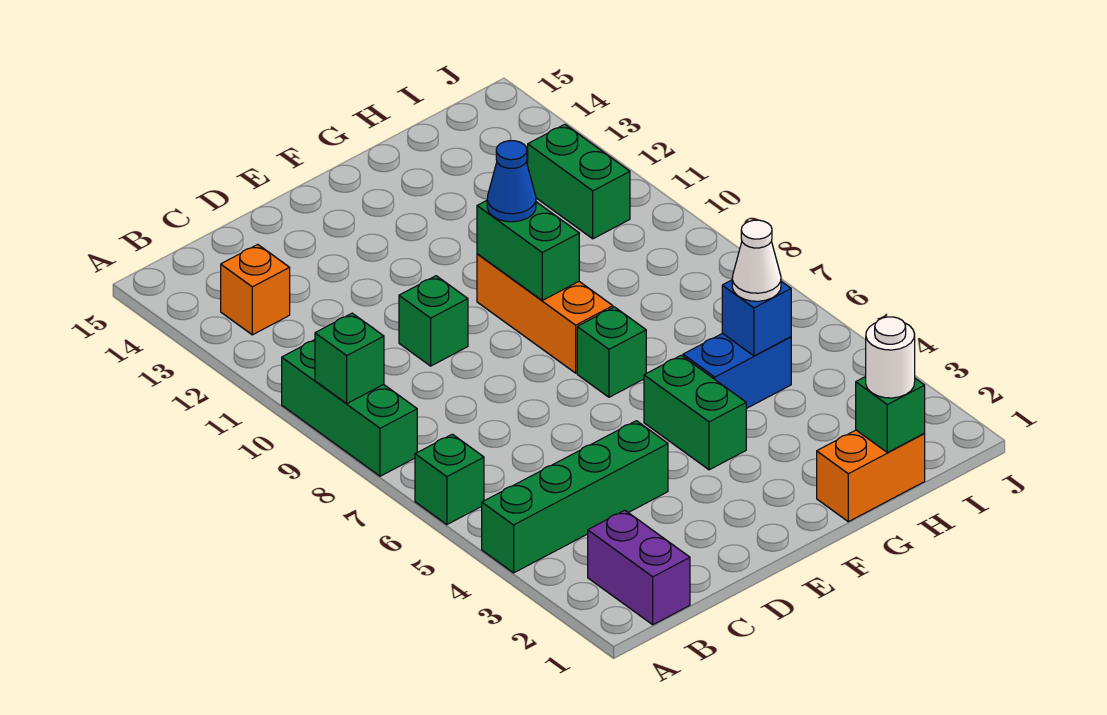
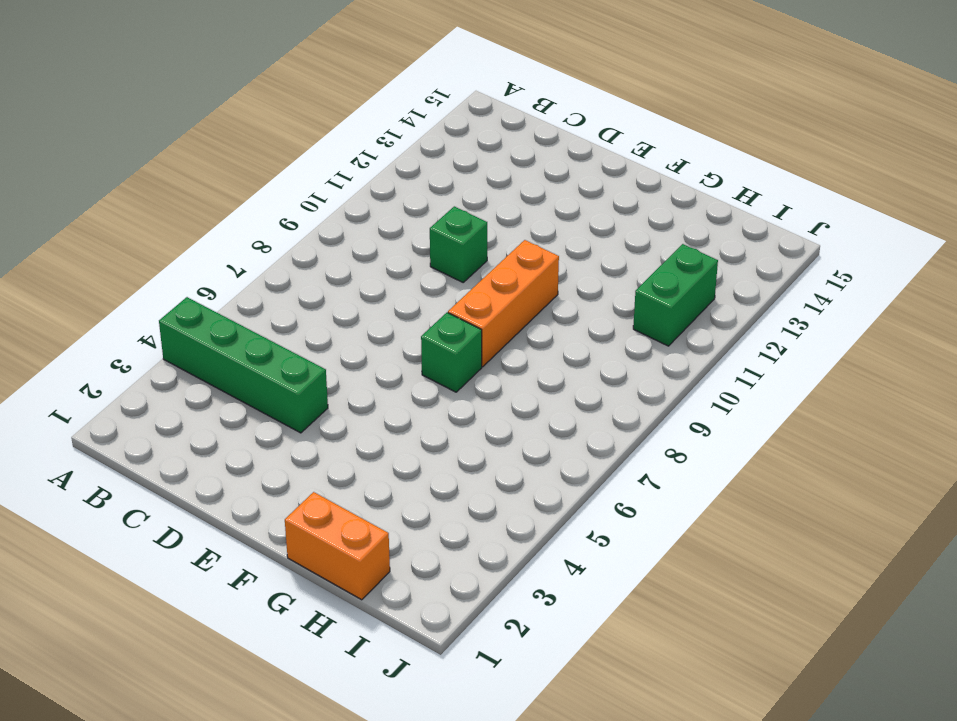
none -> green 1x1 brick [415,434,484,525]
none -> green 1x3 brick [282,340,417,476]
none -> purple 1x2 brick [588,510,690,625]

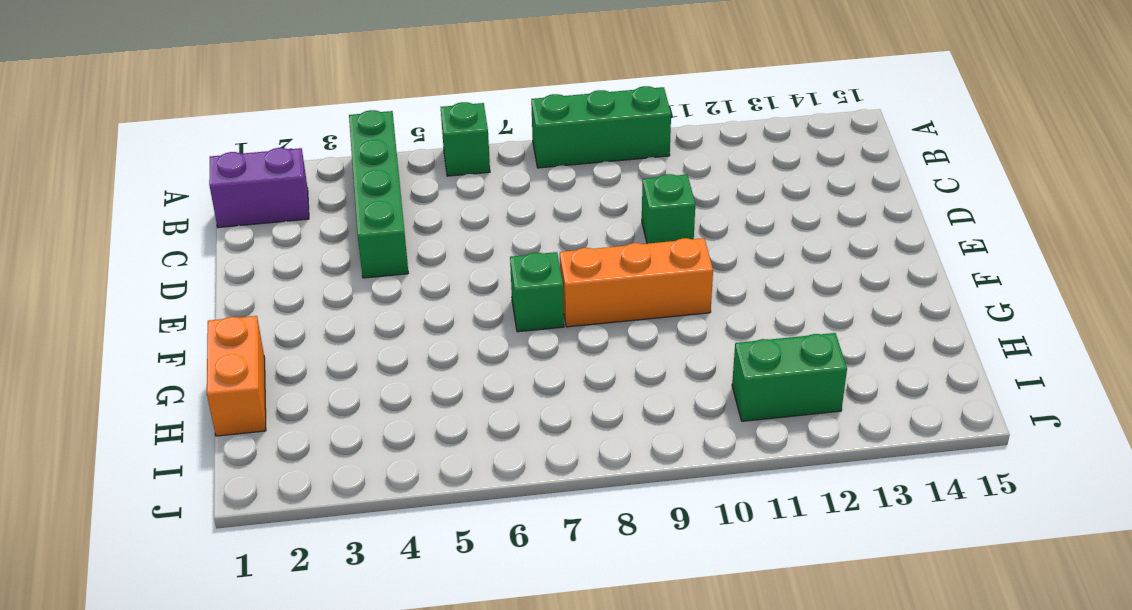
none -> orange 1x1 brick [221,245,290,335]
none -> green 1x2 brick [644,355,746,470]
none -> blue 1x2 brick [683,333,791,409]

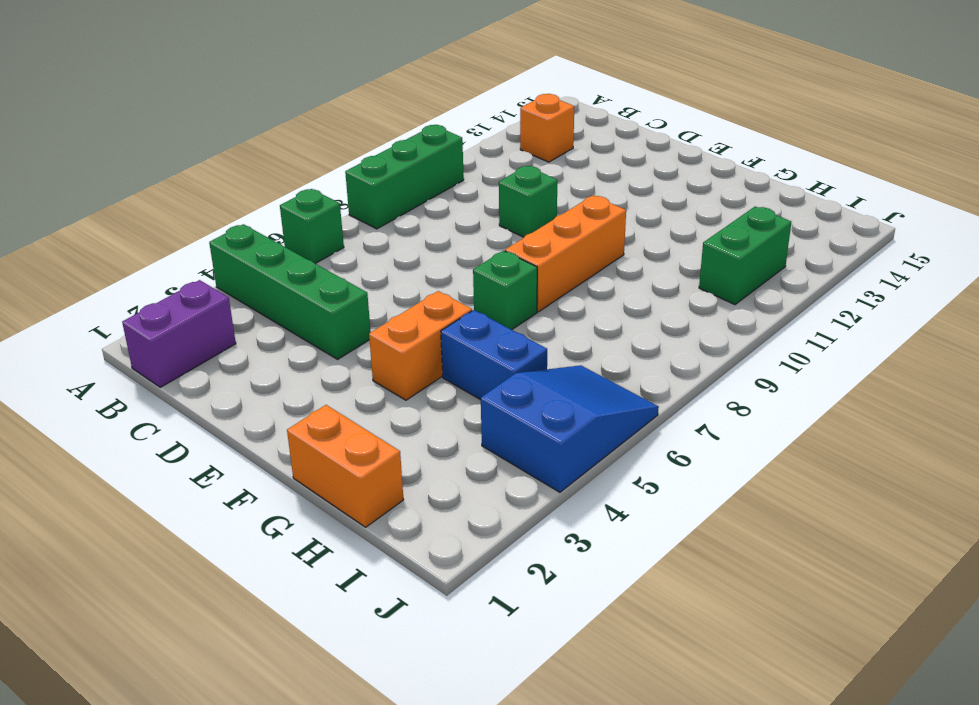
orange 1x2 brick [369,291,472,400] -> green 1x2 brick [644,355,746,470]
blue 2x3 slope [481,365,659,492] -> none
none -> green 1x1 brick [315,313,384,403]
none -> green 1x2 brick [477,201,579,300]
none -> green 1x1 brick [856,377,925,453]

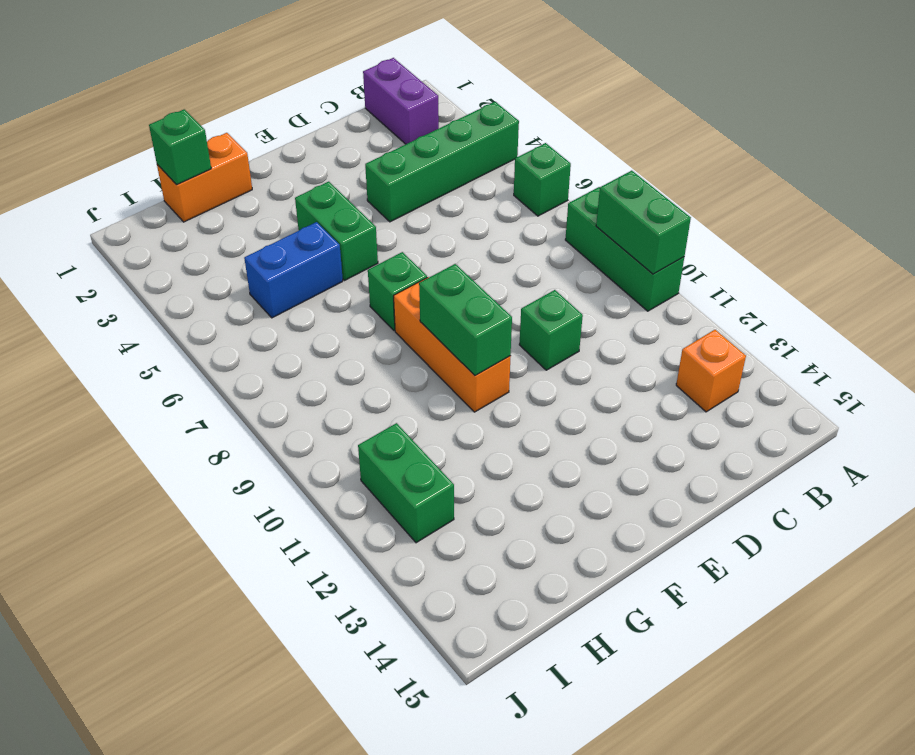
green 1x2 brick [596,171,691,274] -> green 1x1 brick [315,313,384,403]
none -> blue 1x1 brick [722,280,791,356]
none -> blue 1x1 cone [487,141,536,222]
none -> white 1x1 round brick [866,317,915,398]

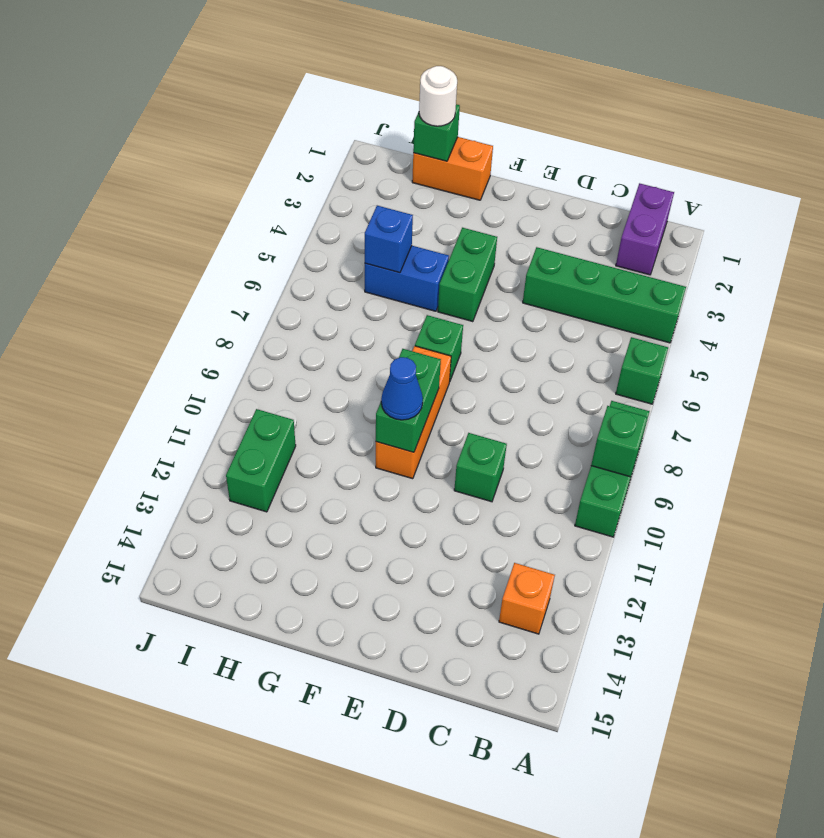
none -> white 1x1 cone [732,220,781,301]

